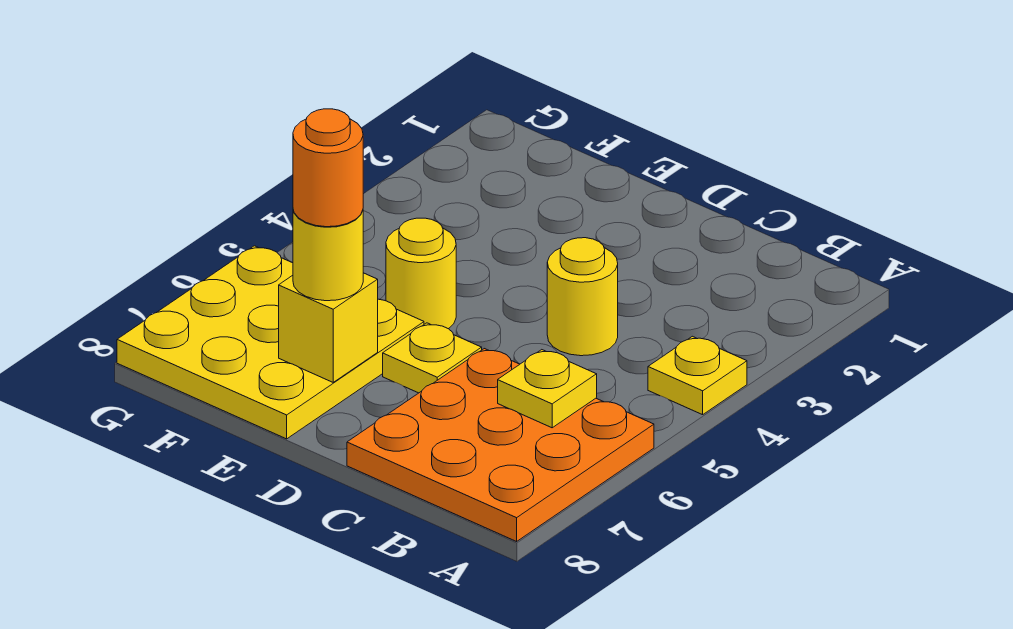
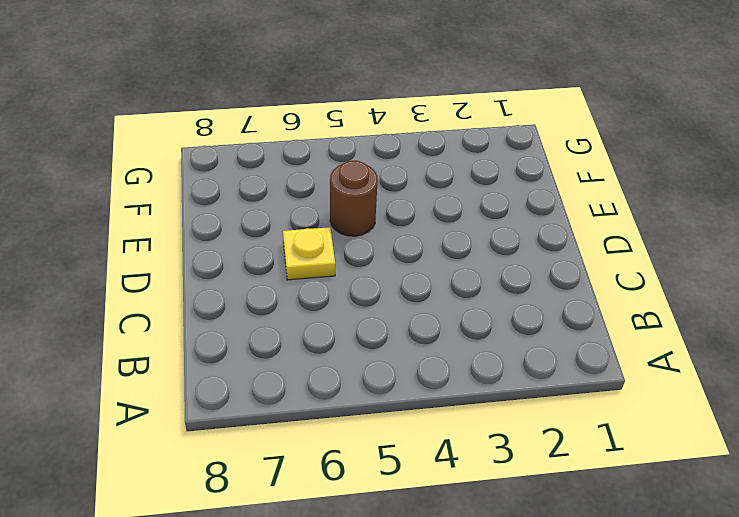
brown 1x1 round brick [330,161,378,236] -> yellow 1x1 round brick [386,218,456,329]
none -> yellow 1x1 plate [648,336,747,415]
none -> orange 3x3 plate [347,349,654,541]

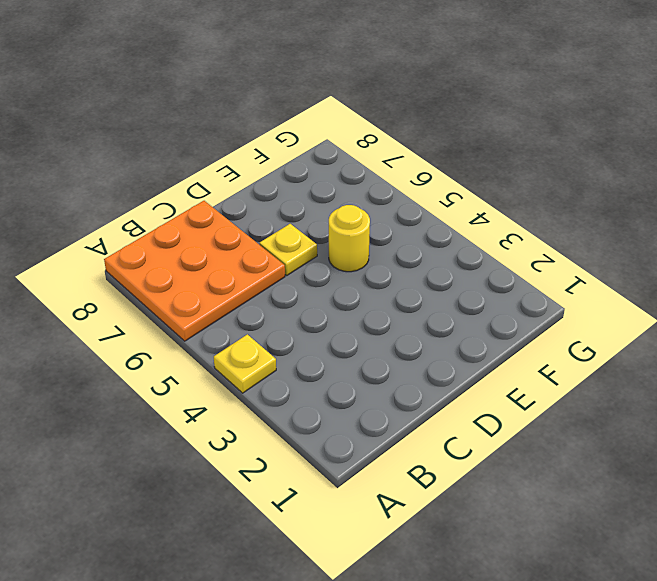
none -> yellow 1x1 round brick [547,238,618,356]
none -> yellow 3x3 plate [117,246,424,439]

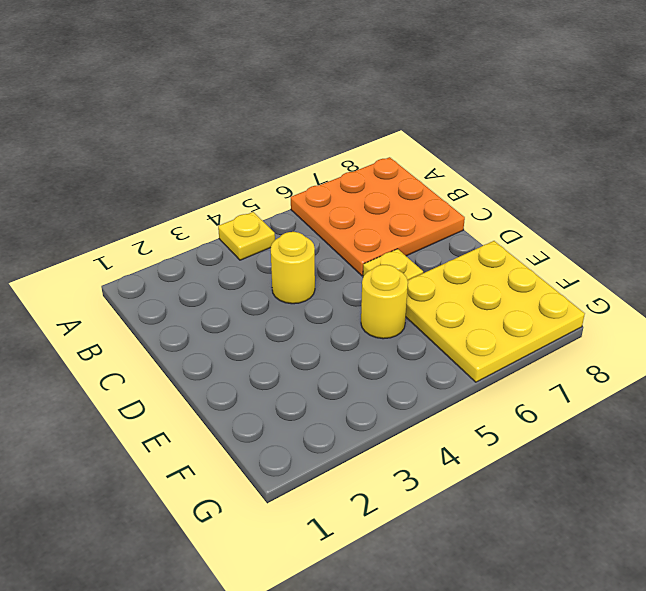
none -> yellow 1x1 plate [498,350,597,428]
none -> yellow 1x1 brick [279,273,378,382]

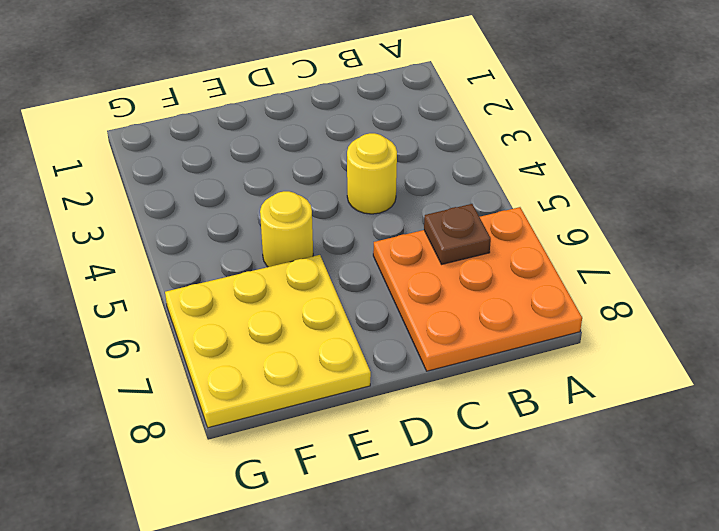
brown 1x1 plate [424,204,491,264] -> yellow 1x1 plate [498,350,597,428]
none -> yellow 1x1 plate [648,336,747,415]
none -> yellow 1x1 plate [383,323,482,393]

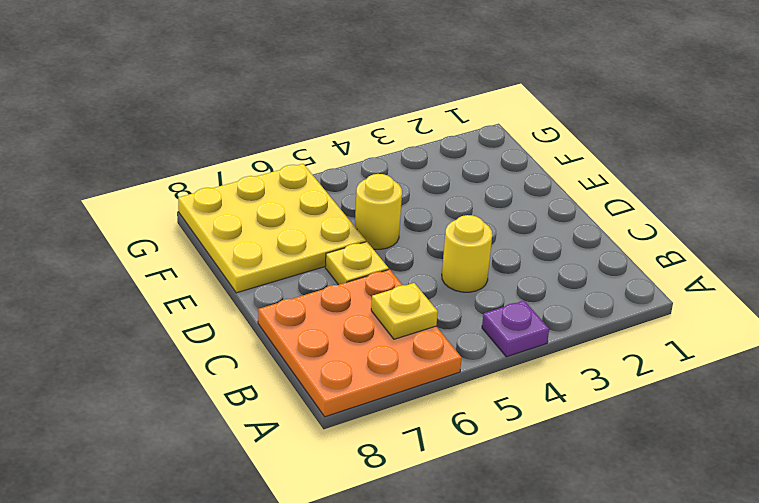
purple 1x1 plate [482,301,549,357] -> yellow 1x1 plate [648,336,747,415]
none -> yellow 1x1 brick [279,273,378,382]
none -> yellow 1x1 round brick [293,210,363,301]

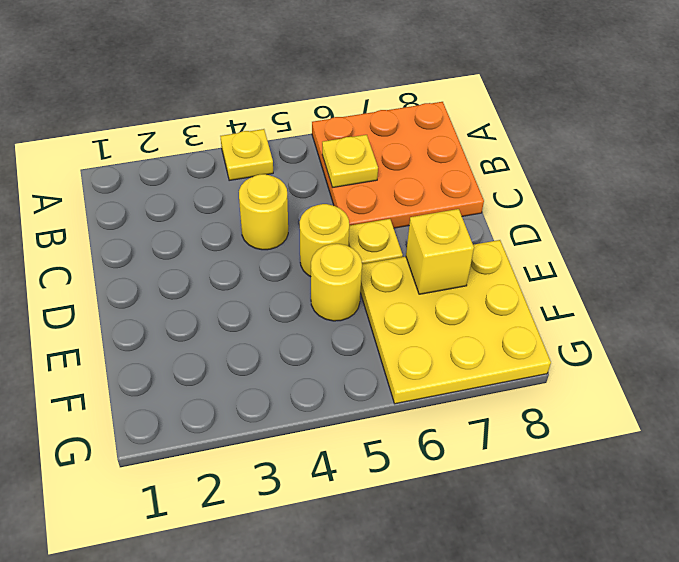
yellow 1x1 round brick [300,204,349,277] -> yellow 1x1 round brick moved to [293,210,363,301]
none -> orange 1x1 round brick [293,109,363,227]

